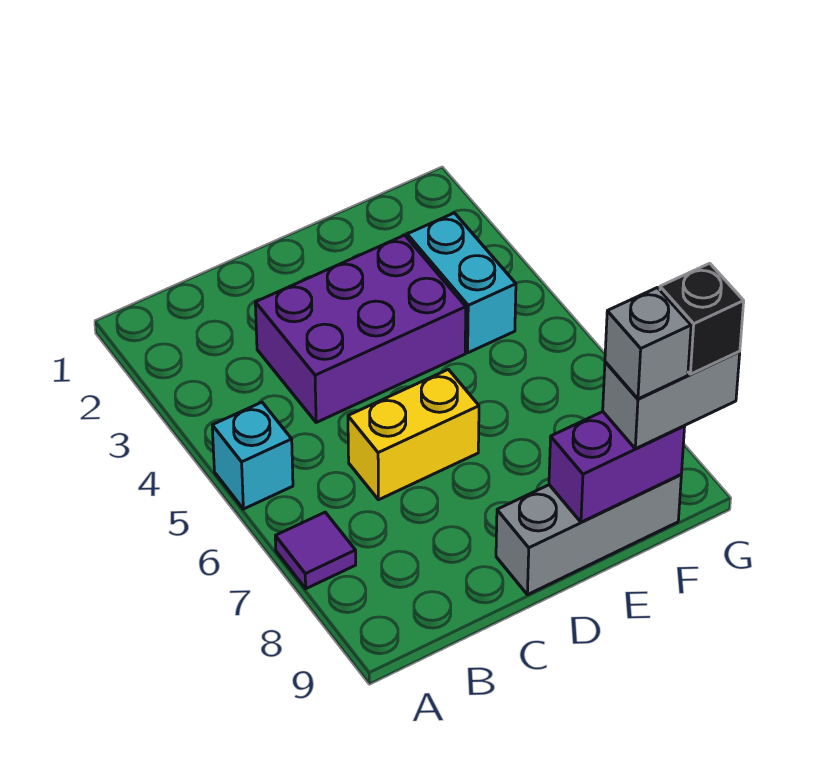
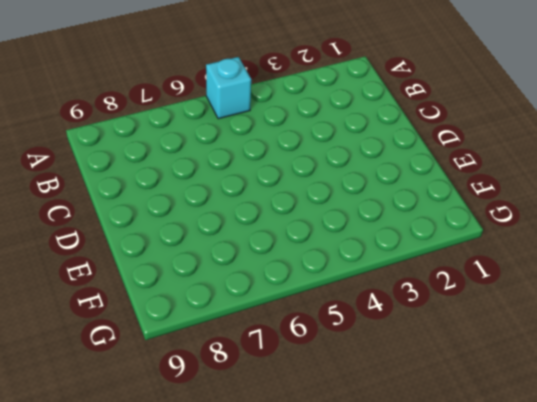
none -> purple 1x1 tile [275,512,356,589]
none -> purple 2x3 brick [255,235,466,423]

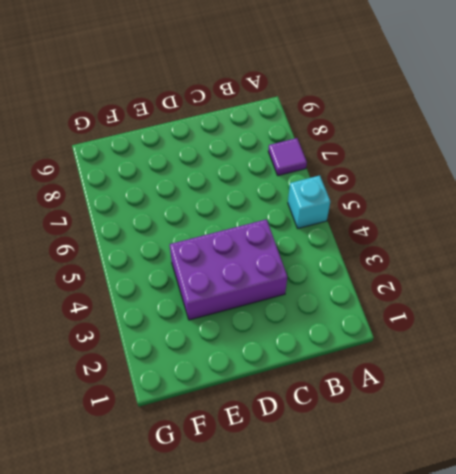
none -> yellow 1x2 brick [348,369,479,500]
none -> grey 1x3 brick [496,475,681,595]

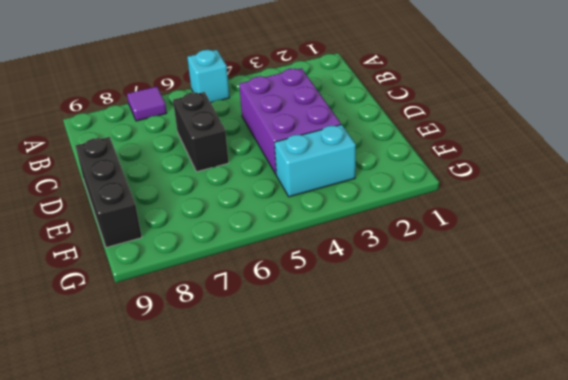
black 1x2 brick [173,92,229,172] -> yellow 1x2 brick [348,369,479,500]
black 1x3 brick [76,137,142,248] -> grey 1x3 brick [496,475,681,595]
none -> purple 1x2 brick [549,412,685,522]
none -> grey 1x2 brick [603,351,740,449]

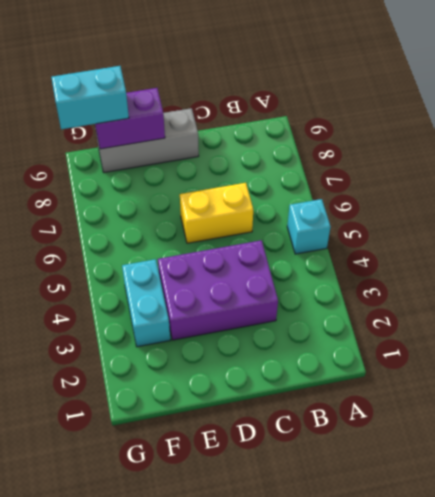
cyan 1x2 brick [51,66,129,129] -> grey 1x2 brick [603,351,740,449]
none -> purple 1x1 tile [275,512,356,589]
none -> grey 1x1 brick [605,288,691,399]

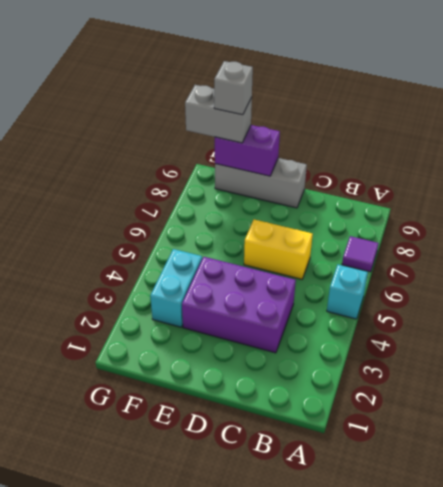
none -> black 1x1 brick [660,263,744,374]

